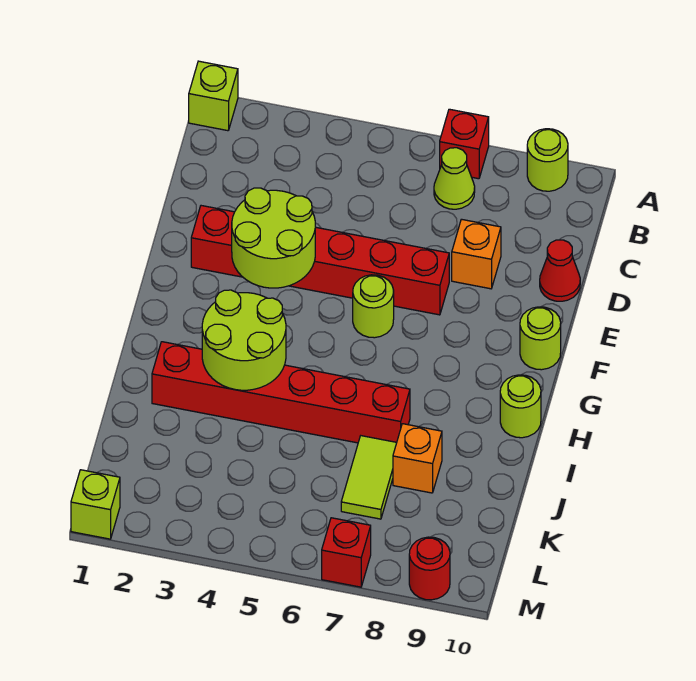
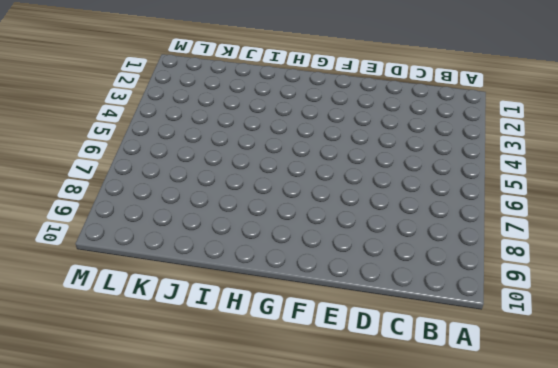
none -> lime 1x1 brick [189,61,238,131]
none -> red 1x1 brick [440,109,489,179]
none -> lime 1x1 round brick [527,129,568,191]

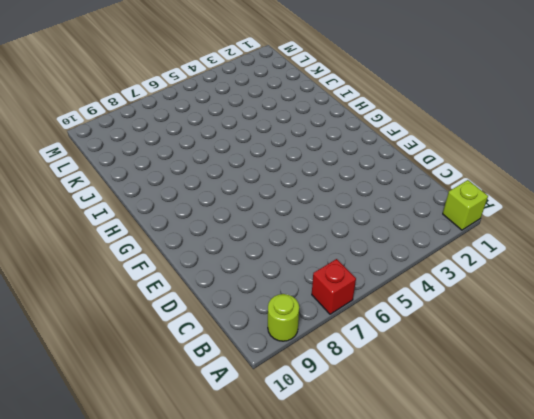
none -> lime 1x1 cone [434,148,475,209]
none -> orange 1x1 brick [452,219,501,289]
none -> red 1x1 cone [540,240,580,301]

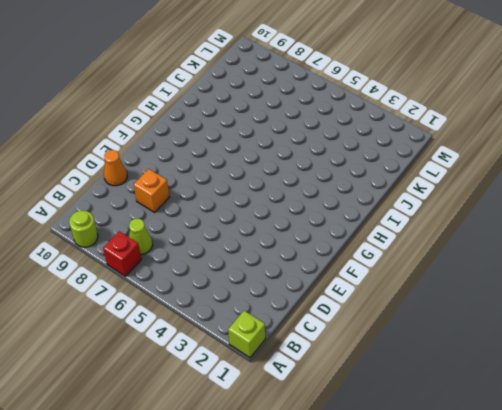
orange 1x1 cone [104,150,127,186] -> red 1x1 cone [540,240,580,301]
none -> red 1x6 brick [191,206,449,315]
none -> lime 1x1 round brick [353,275,394,338]
none -> lime 1x1 round brick [520,307,561,370]

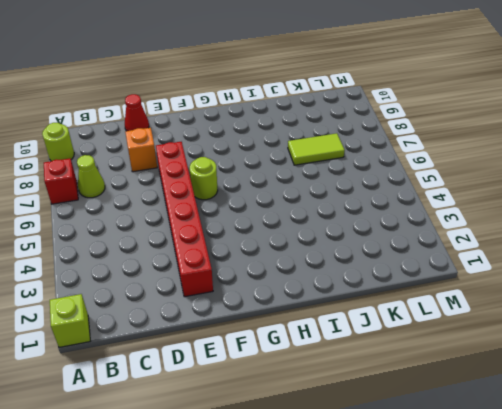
none -> lime 1x1 round brick [520,307,561,370]
none -> lime 1x1 round brick [500,375,541,438]
none -> red 1x6 brick [152,342,410,443]

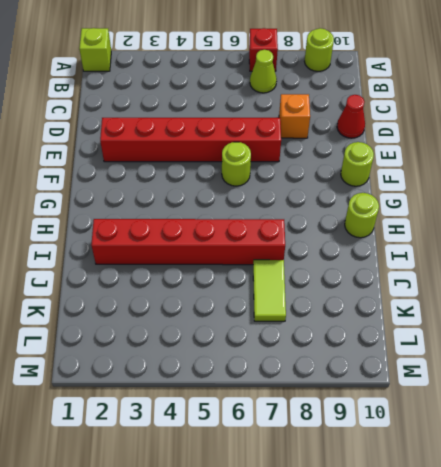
none -> orange 1x1 brick [393,424,442,493]
none -> lime 1x1 brick [71,470,120,539]
none -> red 1x1 brick [322,518,371,587]

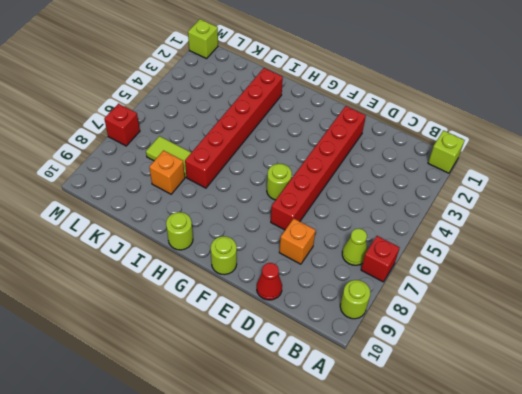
none -> red 1x1 round brick [409,537,450,600]
none -> lime 2x2 round brick [232,188,315,288]
none -> lime 2x2 round brick [202,290,286,390]

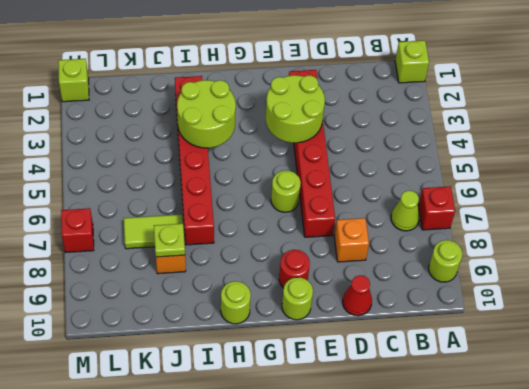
red 1x1 round brick [279,250,310,288] -> red 1x1 round brick moved to [409,537,450,600]
lime 1x1 plate [154,224,185,257] -> none

